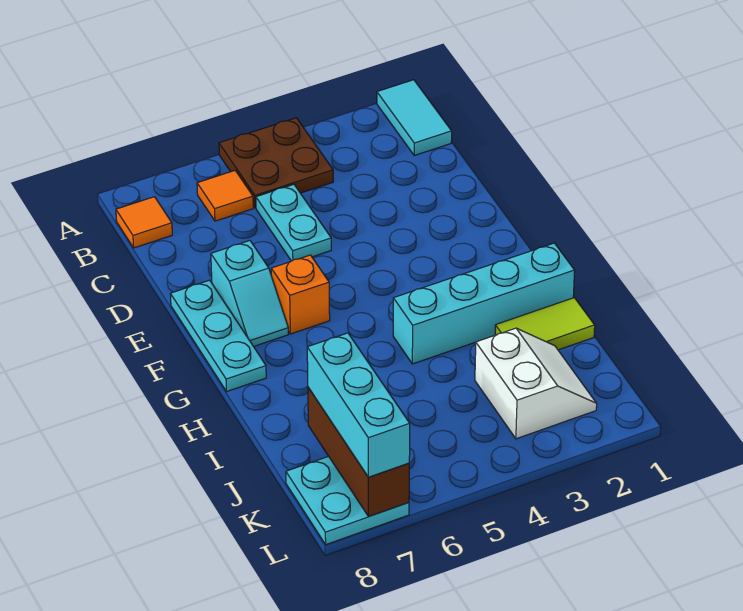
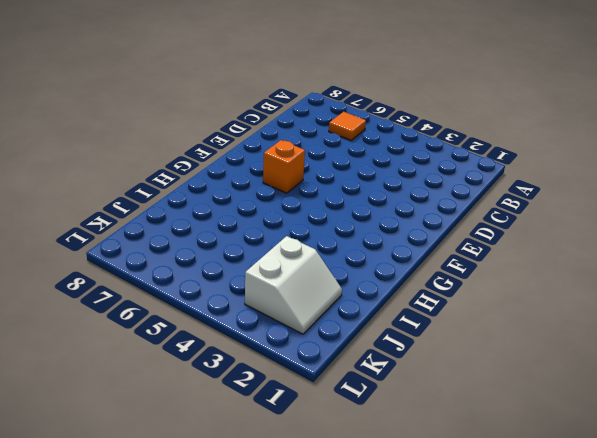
none -> cyan 1x2 tile [377,80,452,155]
none -> brown 2x2 plate [219,118,333,208]
none -> orange 1x1 tile [116,197,172,248]

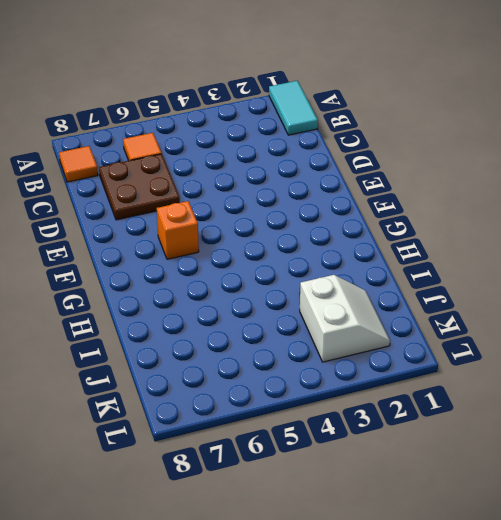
brown 2x2 plate [99,154,180,220] -> brown 2x2 plate moved to [219,118,333,208]
none -> cyan 1x2 plate [256,184,331,261]
none -> cyan 1x2 slope [211,241,288,347]
none -> cyan 1x3 plate [170,280,266,391]

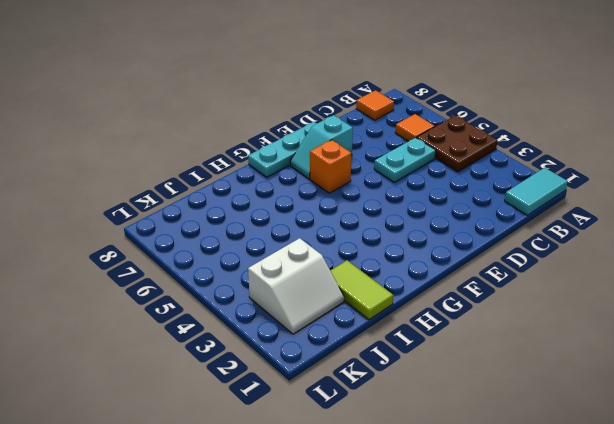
none -> cyan 1x4 brick [393,243,575,364]
none -> cyan 2x2 plate [286,456,409,545]
none -> brown 1x3 brick [308,387,409,516]

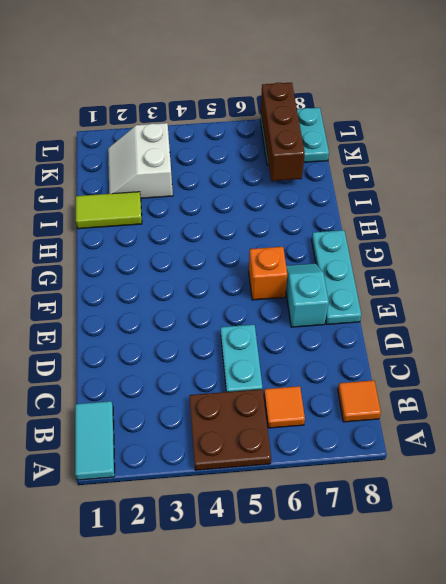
none -> cyan 1x4 brick [393,243,575,364]
none -> cyan 1x3 brick [307,333,410,477]

